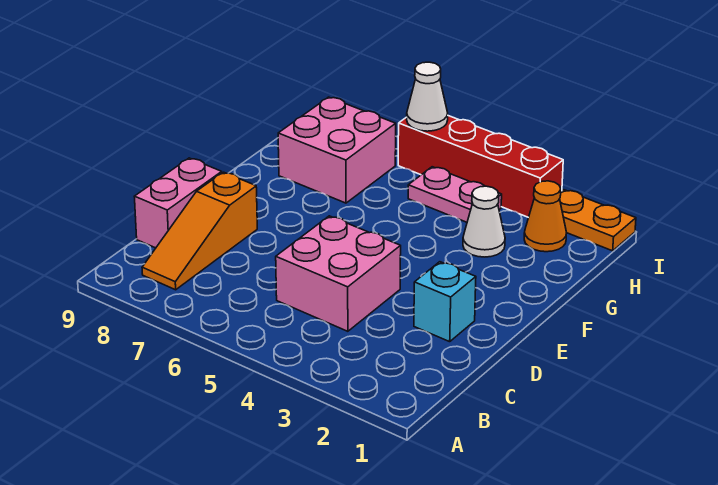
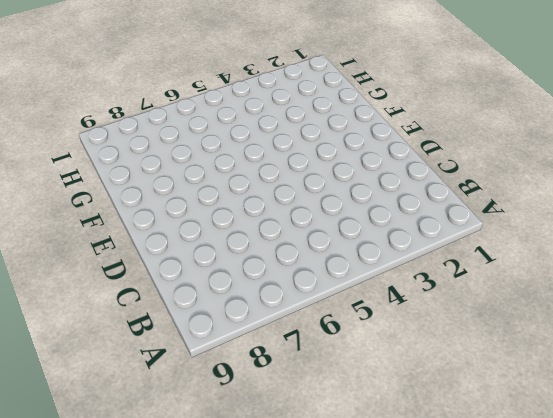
none -> orange 1x3 slope [142,172,257,290]
none -> pink 2x2 brick [276,216,401,331]

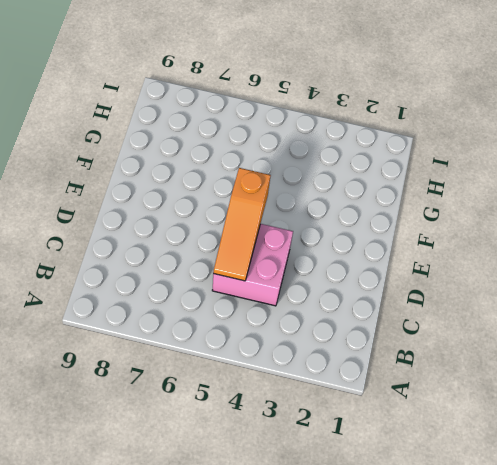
orange 1x3 slope [213,168,271,281] -> orange 1x3 slope moved to [142,172,257,290]
none -> pink 1x2 brick [134,158,222,248]
none -> cyan 1x1 brick [414,262,476,342]

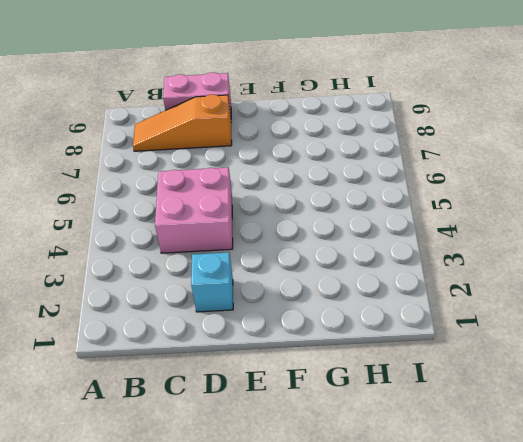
none -> white 1x1 cone [463,186,505,257]
none -> pink 2x2 brick [278,97,396,203]

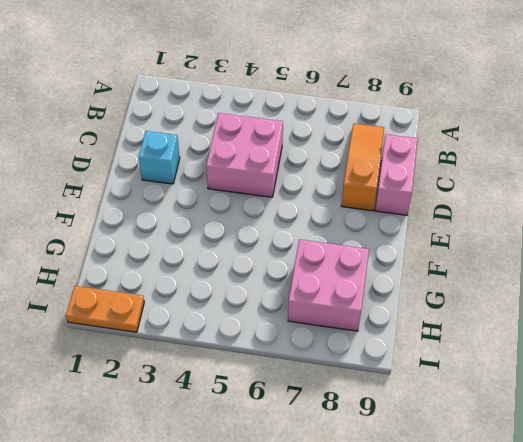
none -> white 1x1 cone [463,186,505,257]
none -> orange 1x1 cone [524,181,567,252]

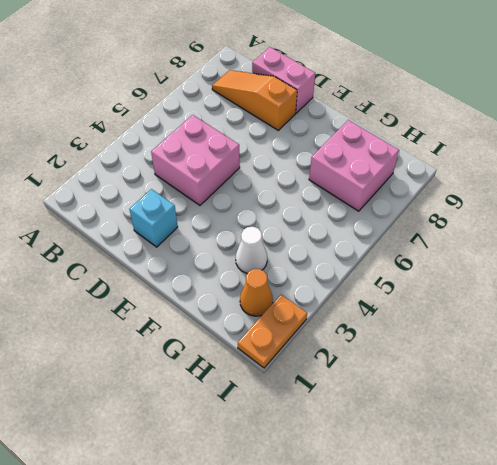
none -> pink 1x2 plate [408,167,502,222]
none -> red 1x4 brick [398,116,563,217]

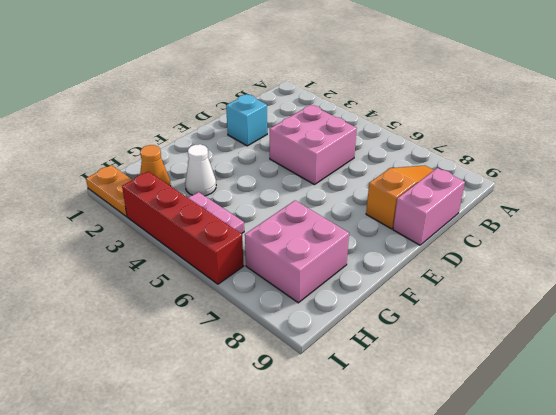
none -> white 1x1 cone [407,62,448,131]

